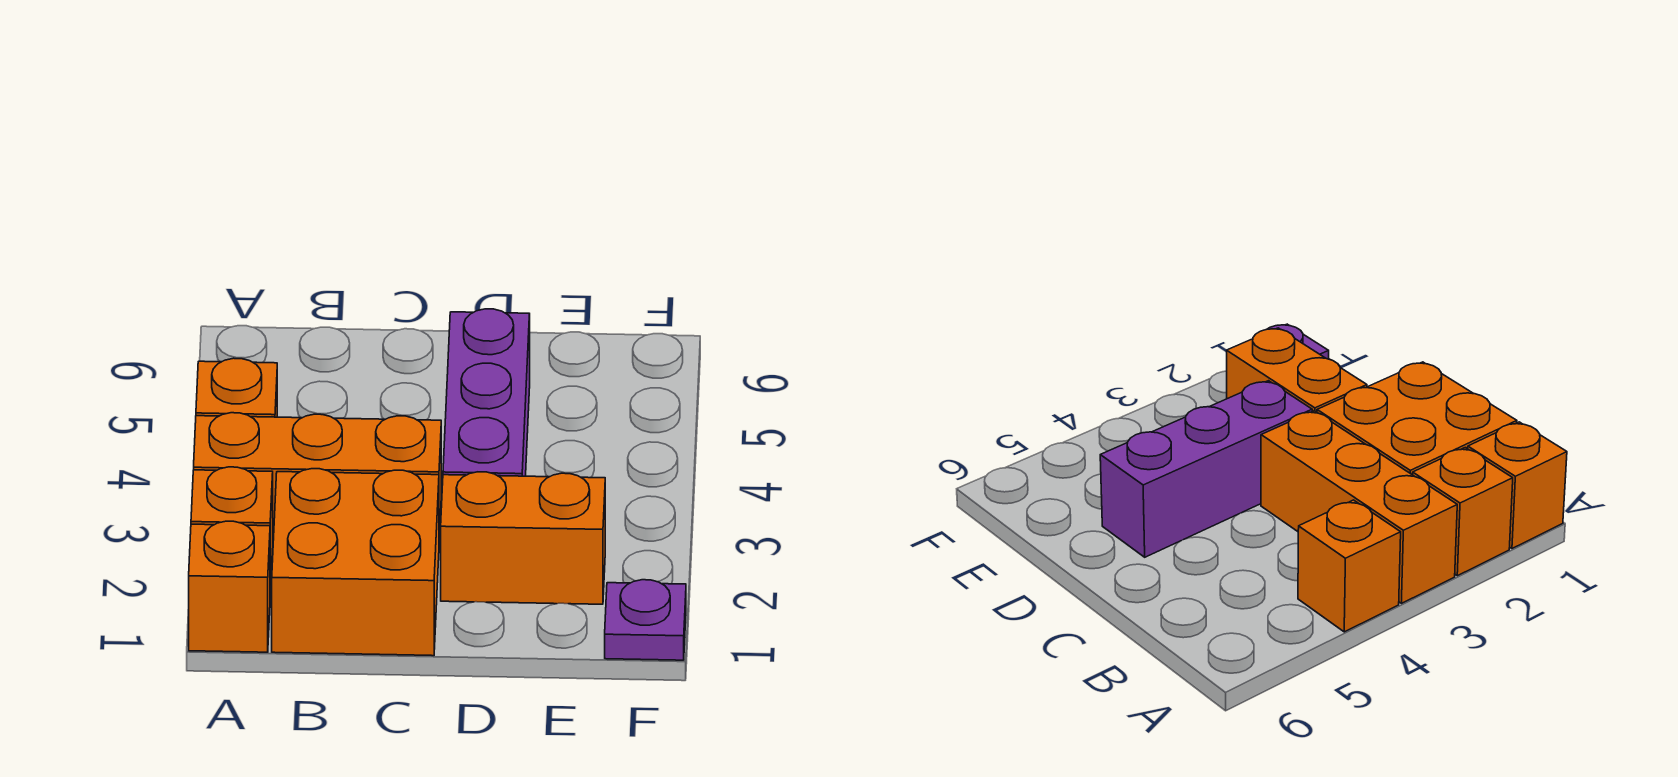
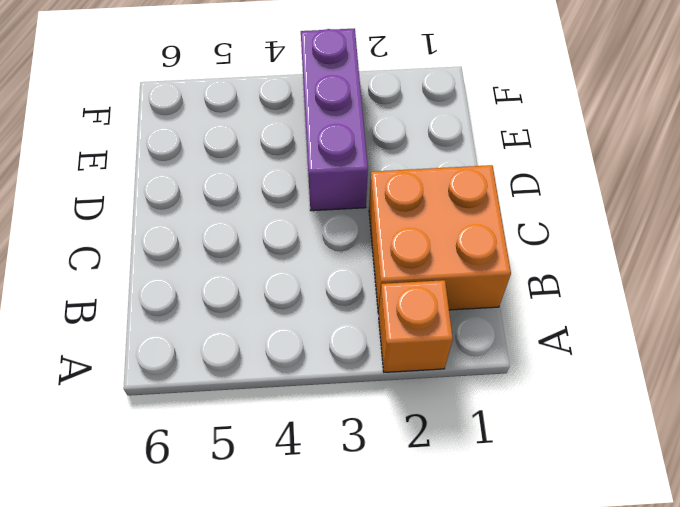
purple 1x3 brick [301,28,368,211] -> purple 1x3 brick turned to [443,309,530,476]
none -> orange 1x1 brick [189,521,270,652]
none -> orange 1x3 brick [194,413,441,540]

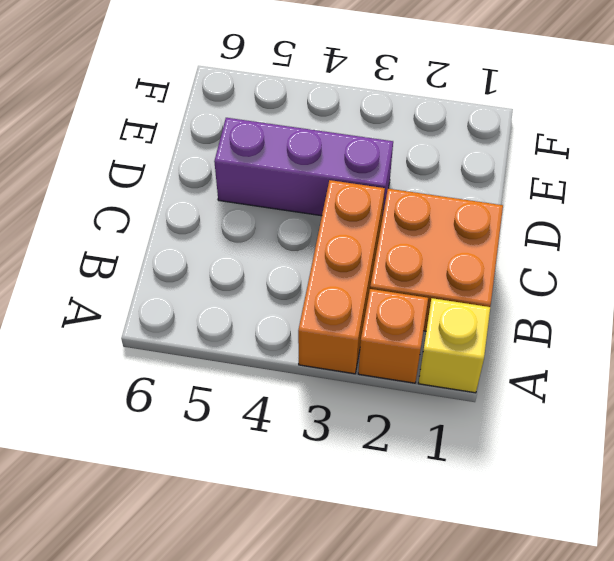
yellow 1x1 brick [418,298,490,393] -> orange 1x1 brick [189,521,270,652]
none -> orange 1x1 brick [196,358,277,417]
none -> orange 1x2 brick [441,472,605,604]

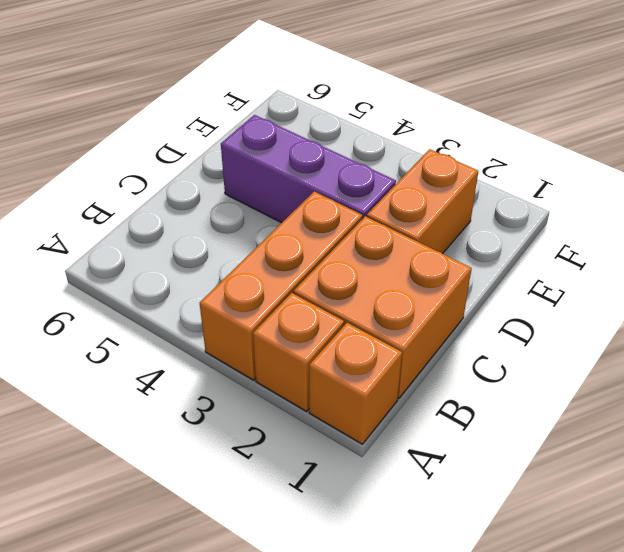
none -> orange 1x1 brick [196,358,277,417]
none -> purple 1x1 plate [605,580,686,660]

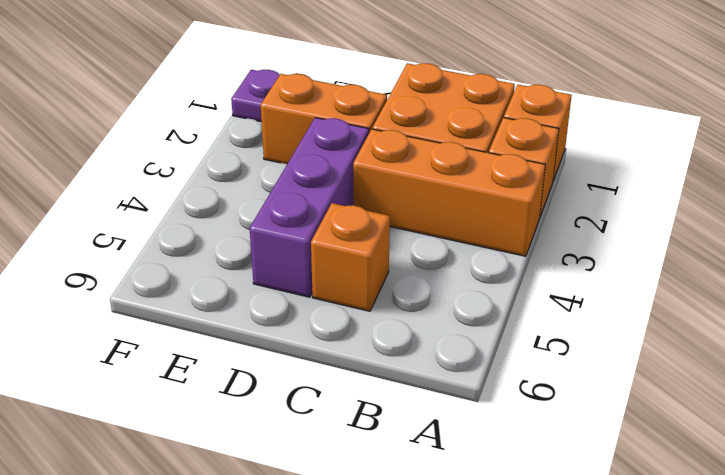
orange 1x1 brick [311,203,390,311] -> orange 1x1 brick moved to [196,358,277,417]

